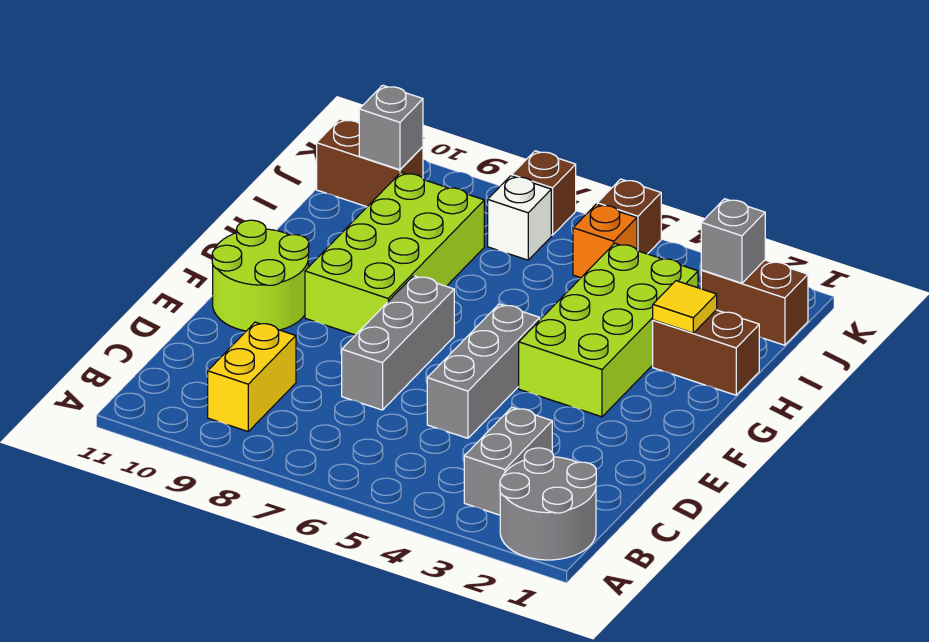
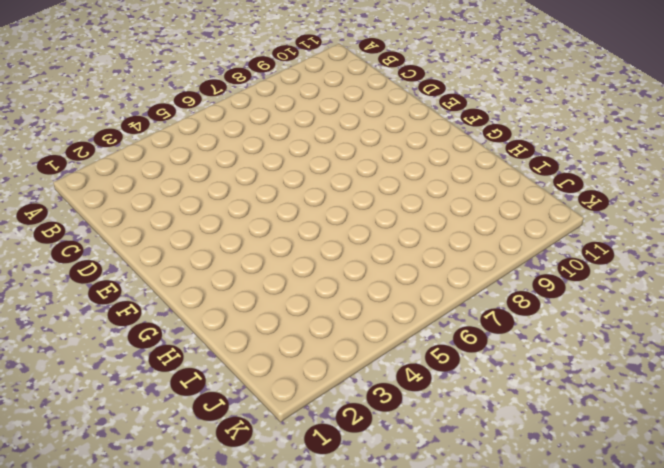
none -> grey 2x2 round brick [500,448,596,560]
none -> grey 1x2 brick [464,407,552,515]
none -> yellow 1x2 brick [208,322,296,431]

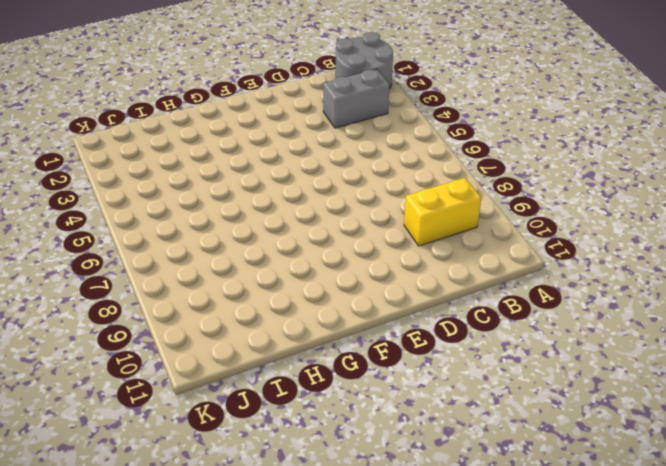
none -> grey 1x3 brick [427,304,540,438]
none -> grey 1x3 brick [342,276,454,410]
none -> lime 2x2 round brick [212,220,309,331]

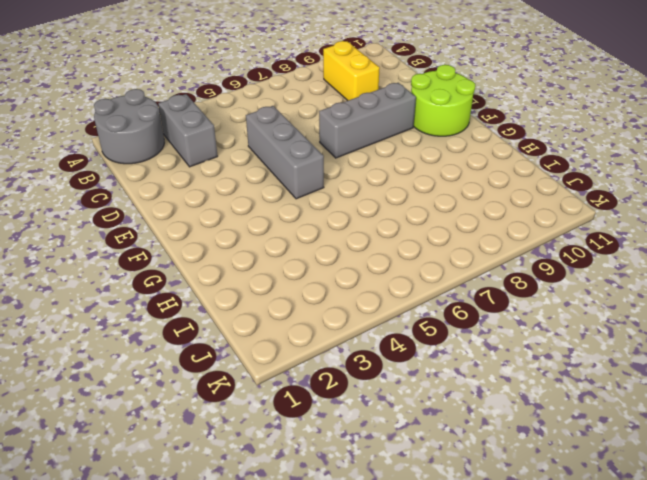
grey 1x3 brick [319,83,416,158] -> grey 1x3 brick turned to [342,276,454,410]
none -> lime 2x4 brick [519,243,698,417]
none -> lime 2x4 brick [305,172,484,335]
none -> brown 1x2 brick [653,310,759,395]

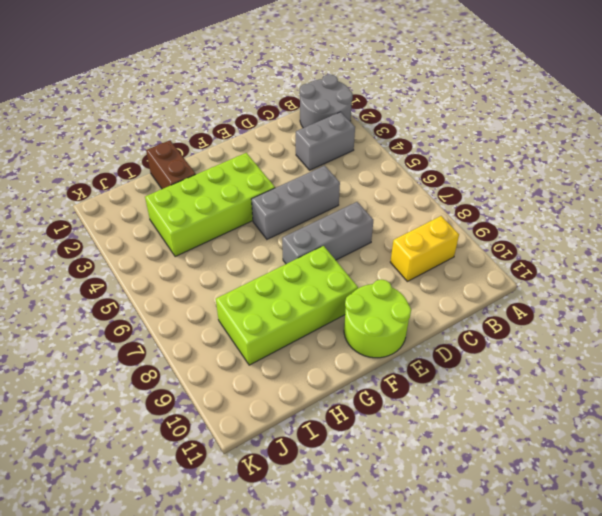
none -> brown 1x2 brick [701,260,808,345]
none -> orange 1x1 brick [573,204,637,278]
none -> white 1x1 brick [488,176,551,260]

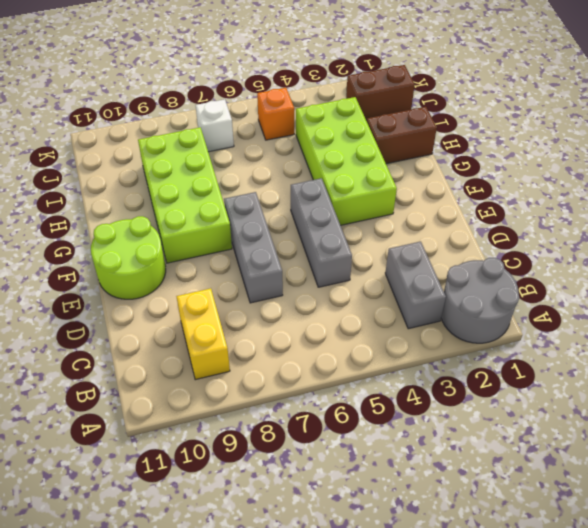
none -> brown 1x2 brick [317,119,423,207]
none -> brown 1x1 brick [597,179,661,254]
none -> brown 1x1 brick [512,151,576,235]

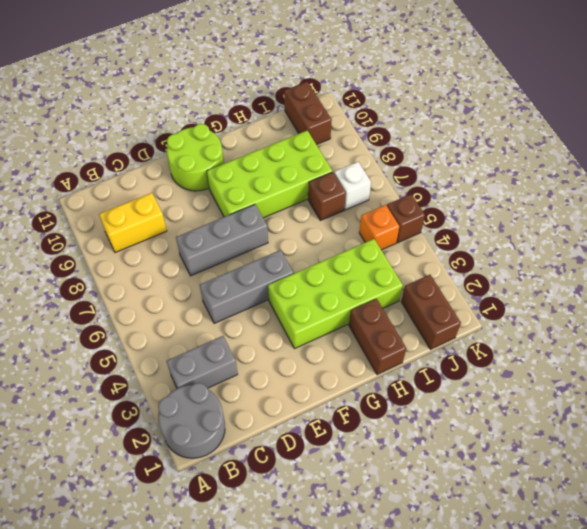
brown 1x1 brick [308,172,346,221] -> brown 1x1 brick moved to [512,151,576,235]
none -> yellow 1x1 tile [653,281,717,333]
none -> grey 1x1 brick [701,199,765,283]
none -> grey 1x1 brick [359,85,423,170]

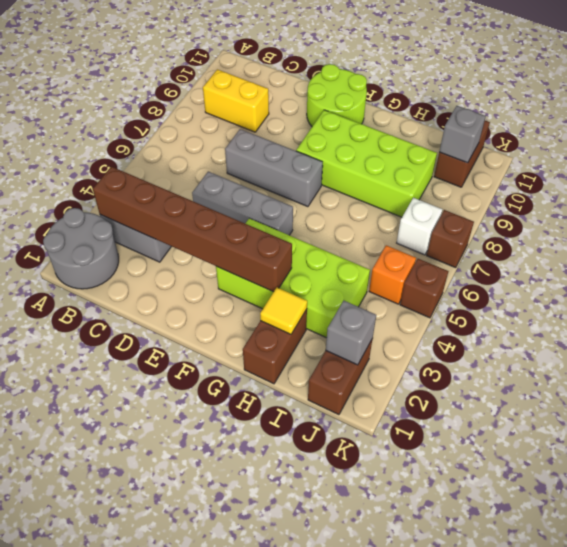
brown 1x6 brick [93,167,292,292] -> none

